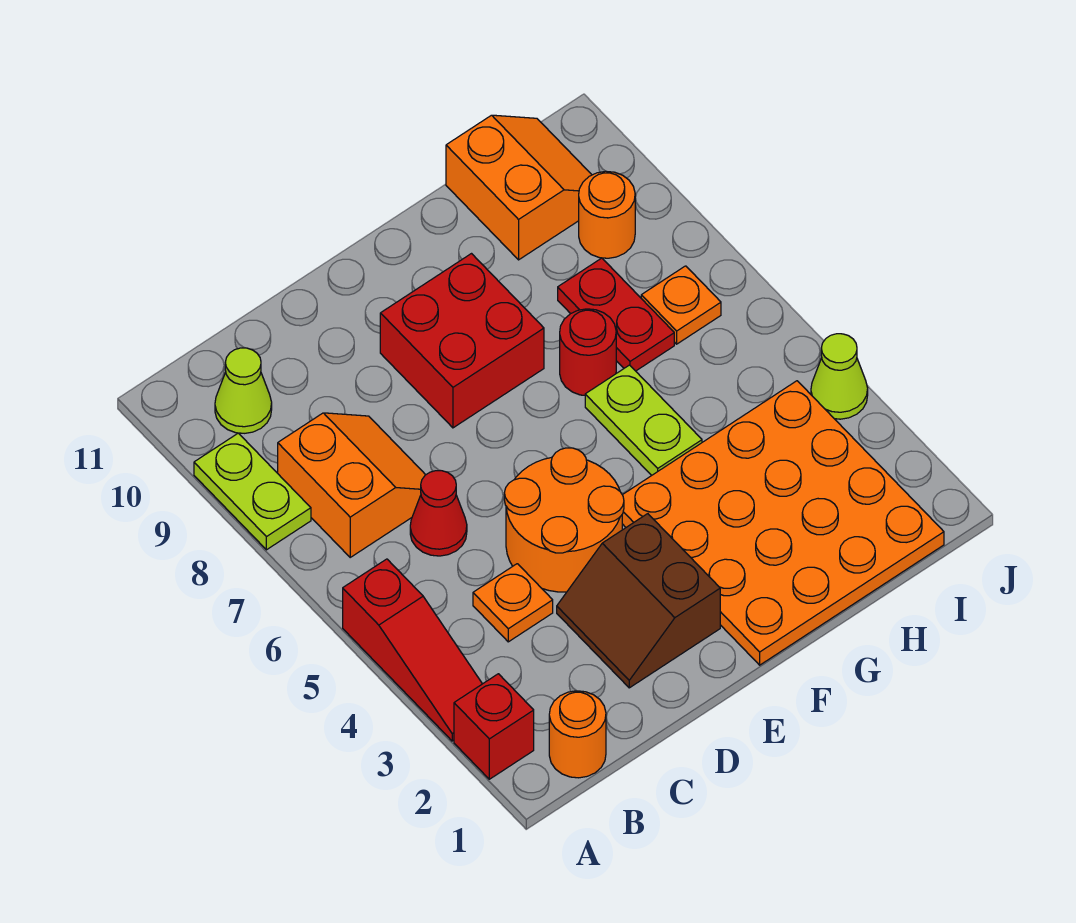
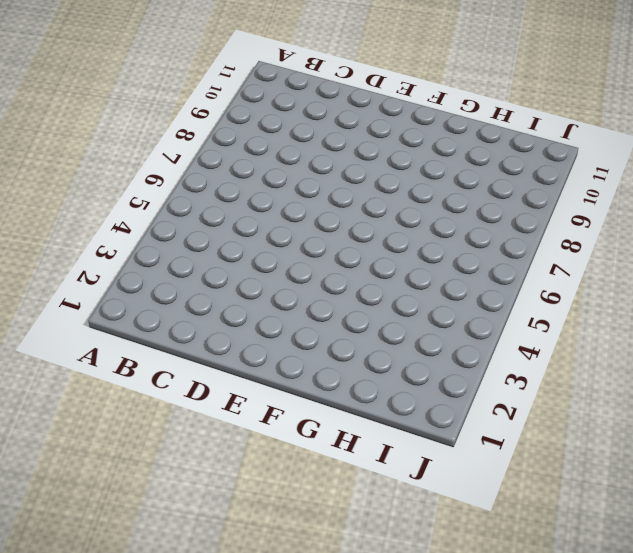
none -> red 1x1 brick [454,674,534,779]
none -> red 1x3 slope [343,559,482,741]
none -> lime 1x2 plate [194,433,311,550]

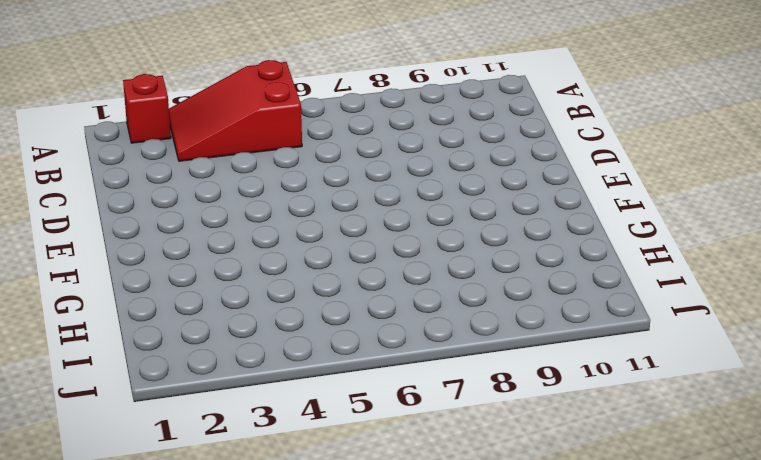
red 2x3 slope [169,60,302,161] -> red 1x3 slope [343,559,482,741]
none -> lime 1x2 plate [194,433,311,550]
none -> orange 1x1 round brick [549,691,606,778]
none -> orange 2x2 slope [278,413,425,557]

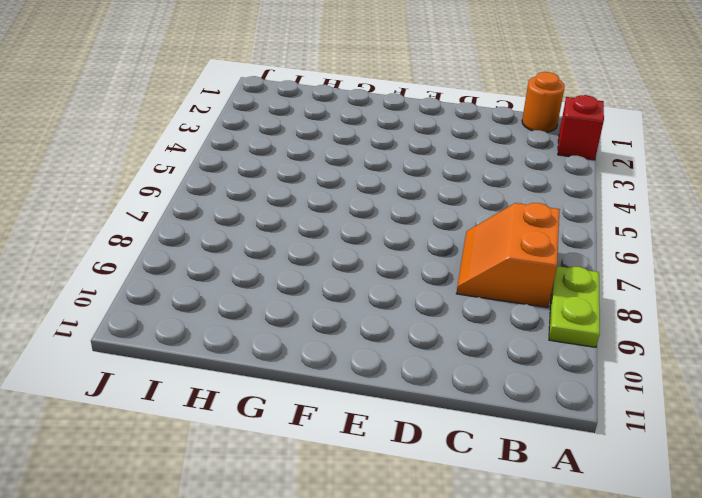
none -> red 1x3 slope [343,559,482,741]
none -> lime 1x1 cone [215,348,272,433]
none -> orange 1x1 plate [473,564,553,642]

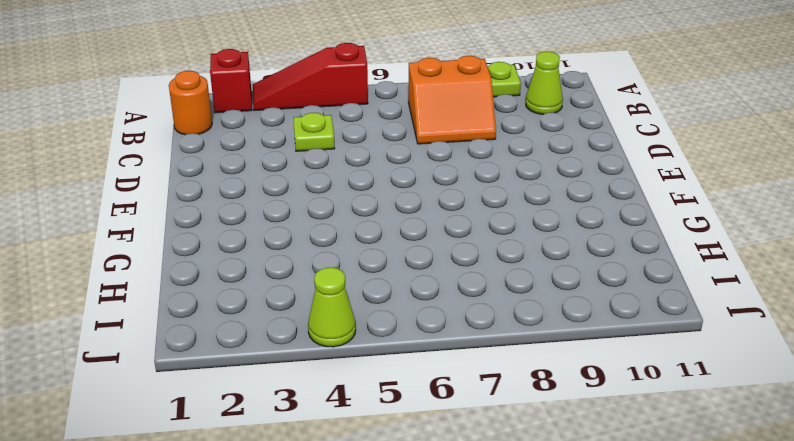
lime 1x1 plate [293,113,335,151] -> orange 1x1 plate [473,564,553,642]
none -> red 1x1 cone [410,471,467,556]
none -> brown 2x2 slope [557,514,720,688]
none -> orange 2x2 round brick [504,448,624,592]

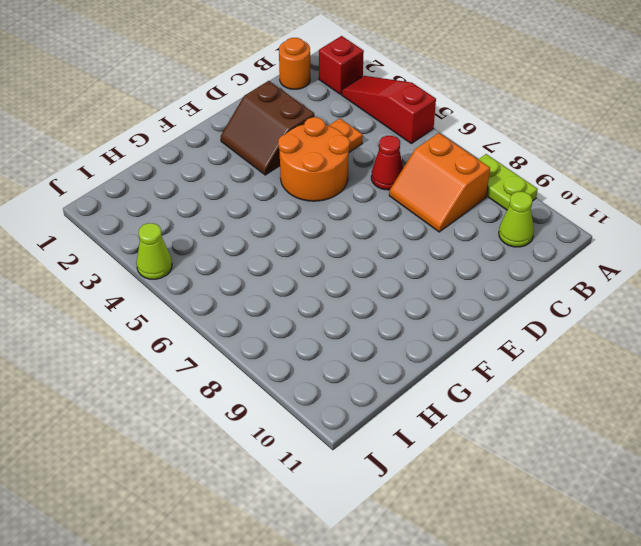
brown 2x2 slope [221,81,314,175] -> brown 2x2 slope turned to [557,514,720,688]
none -> red 2x2 brick [380,254,544,428]
none -> orange 4x4 plate [622,381,944,665]
none -> lime 1x2 plate [585,365,702,475]

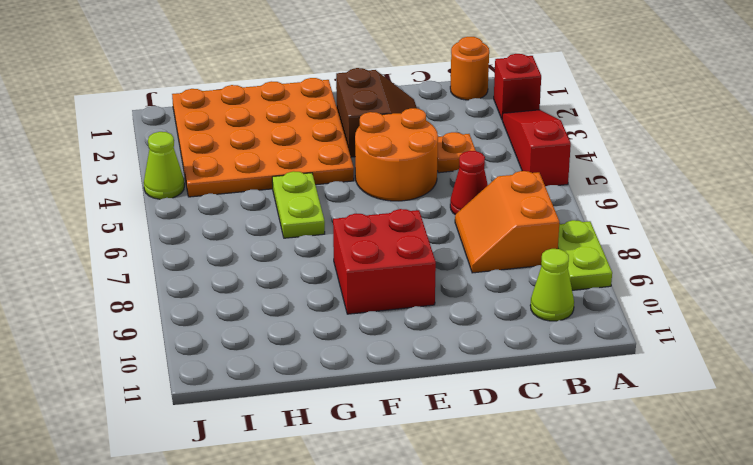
none -> red 1x1 round brick [560,309,616,395]
none -> red 1x2 plate [558,258,674,371]
none -> orange 2x2 slope [446,115,592,260]

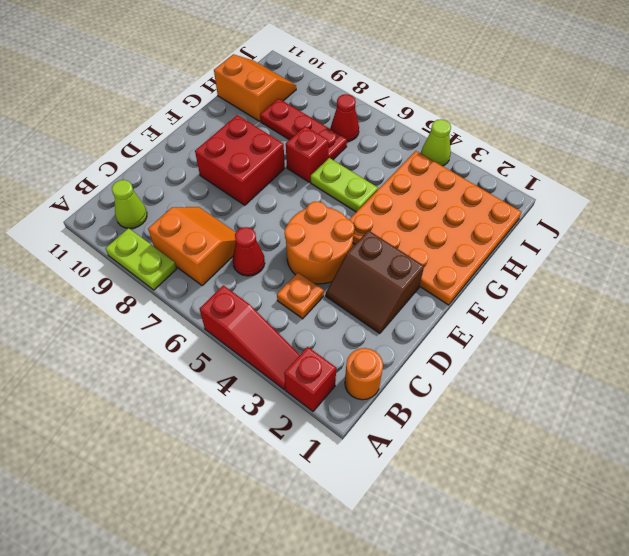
red 1x1 brick [286,126,328,182] -> red 1x1 round brick [560,309,616,395]
red 1x3 plate [260,99,347,160] -> red 1x2 plate [558,258,674,371]
red 1x1 cone [331,94,359,142] -> orange 1x1 plate [641,266,721,344]
none -> orange 1x1 round brick [579,171,635,258]

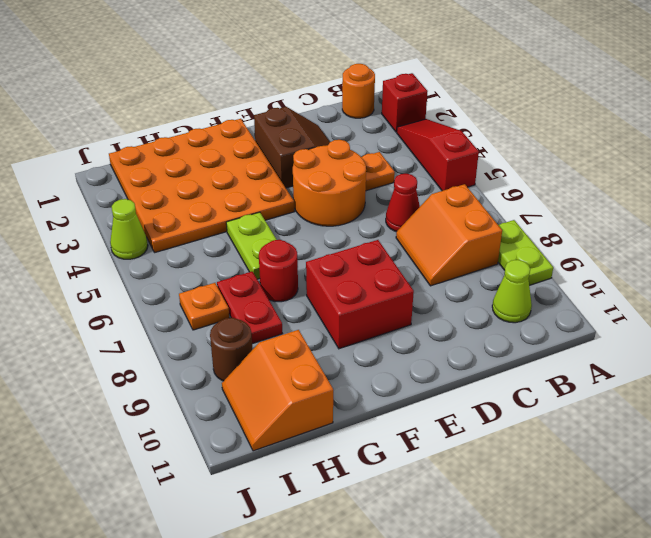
brown 1x1 round brick [210,318,252,381] -> orange 1x1 round brick [579,171,635,258]

